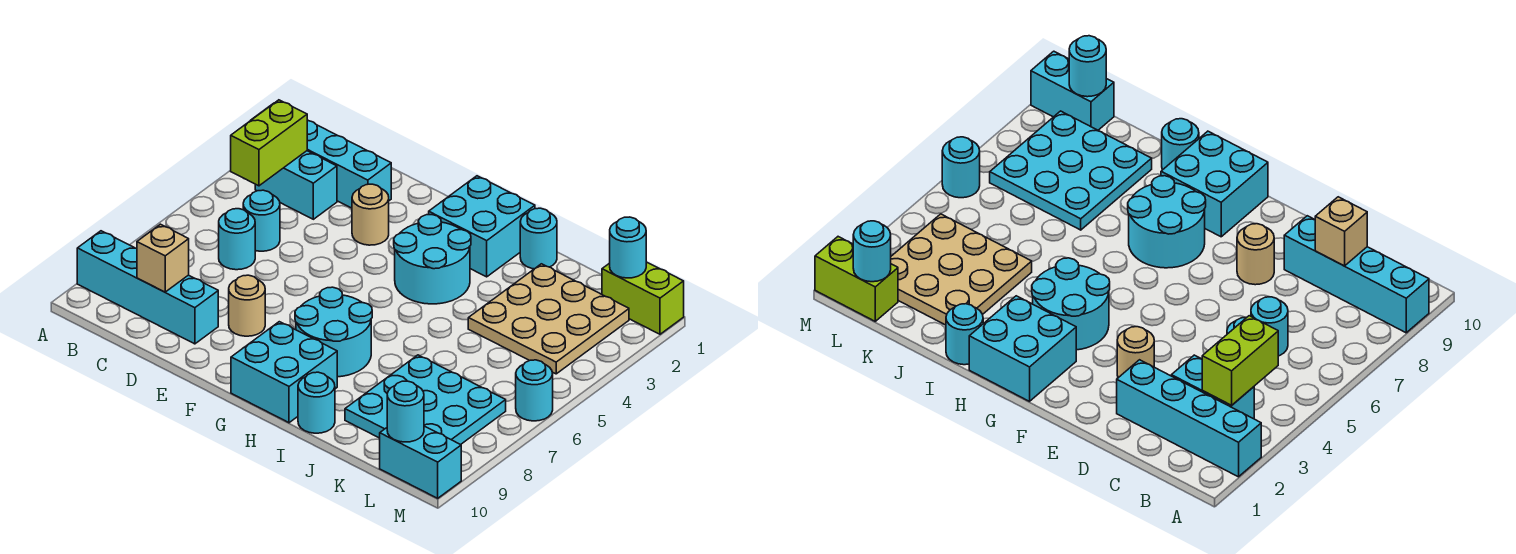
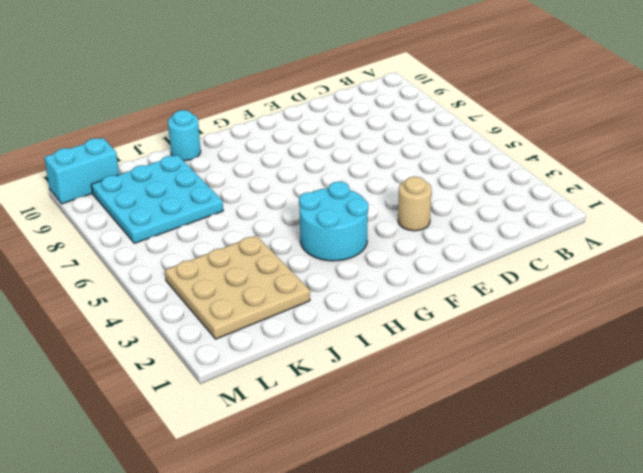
none -> cyan 1x4 brick [254,103,391,208]
none -> cyan 1x4 brick [77,231,218,344]
none -> cyan 1x2 brick [255,151,337,219]

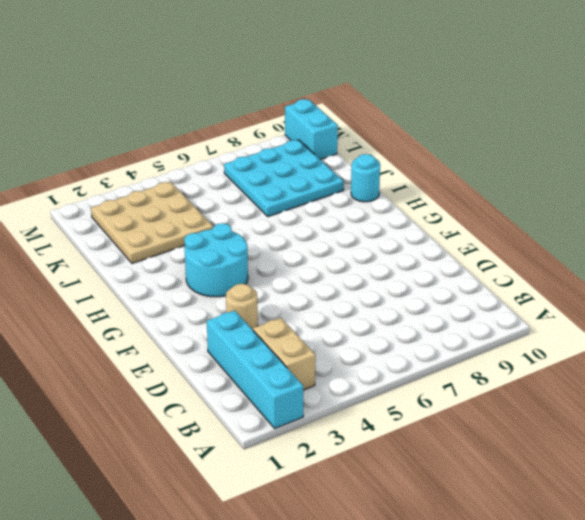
tan 1x2 brick [253,318,315,390] -> cyan 1x2 brick [255,151,337,219]
none -> cyan 1x4 brick [77,231,218,344]
none -> cyan 1x1 round brick [243,190,280,251]
none -> cyan 1x1 round brick [219,209,255,270]

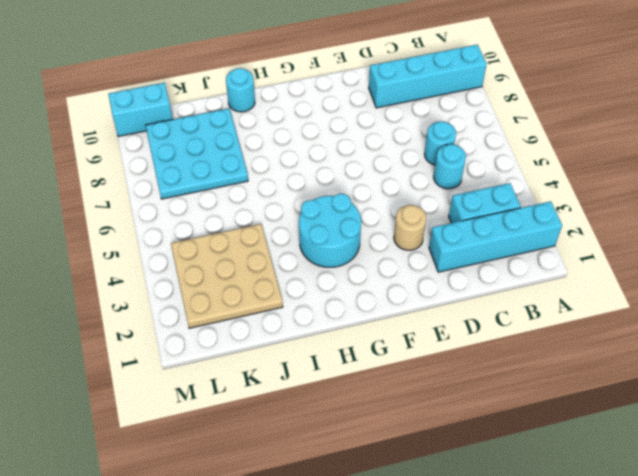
none -> tan 1x1 round brick [229,275,265,336]
none -> cyan 2x2 brick [429,176,535,277]
none -> cyan 2x2 round brick [295,287,372,377]

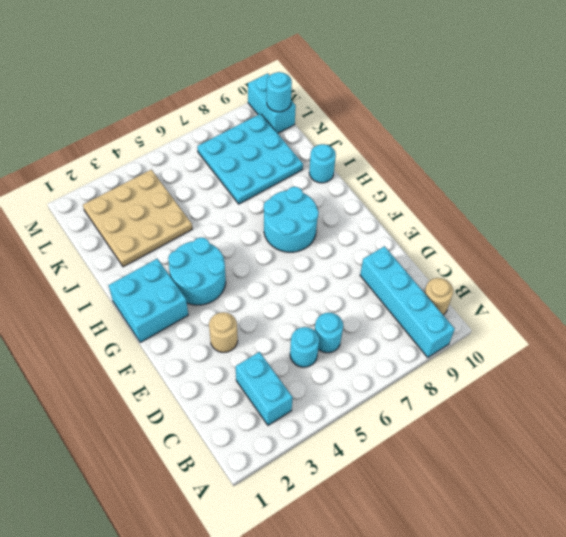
tan 1x1 round brick [424,278,453,315] -> tan 1x1 round brick moved to [229,275,265,336]
none -> cyan 1x4 brick [254,103,391,208]
none -> cyan 2x2 brick [231,322,337,423]
none -> cyan 1x1 round brick [520,208,557,269]

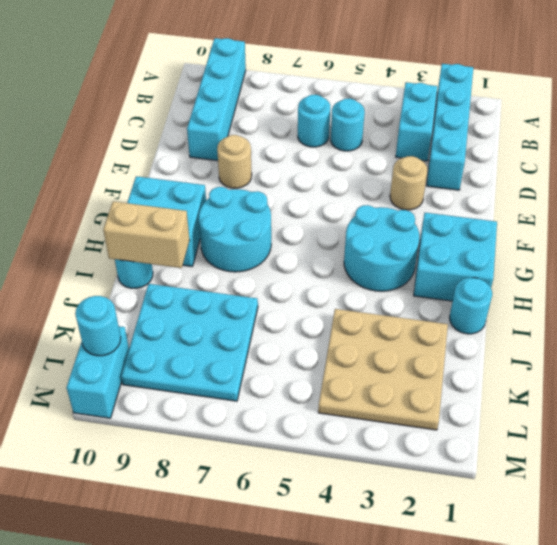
tan 1x2 brick [103,201,189,268] -> none
none -> lime 1x2 brick [602,262,684,334]
none -> cyan 1x1 round brick [516,360,553,421]
none -> lime 1x2 brick [231,100,307,186]

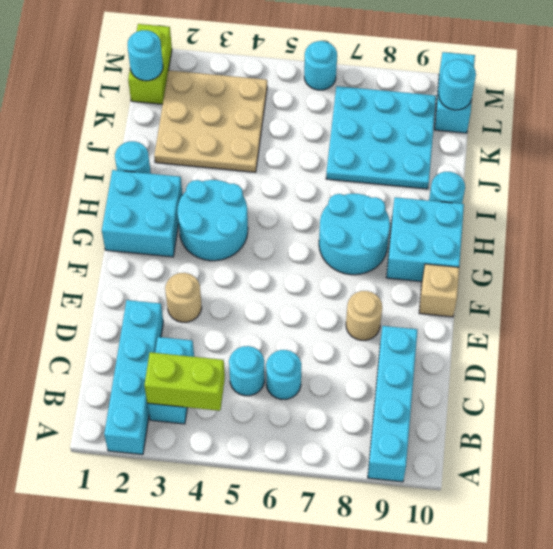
tan 1x1 brick [419,264,459,317] -> tan 1x1 brick moved to [137,224,189,292]

